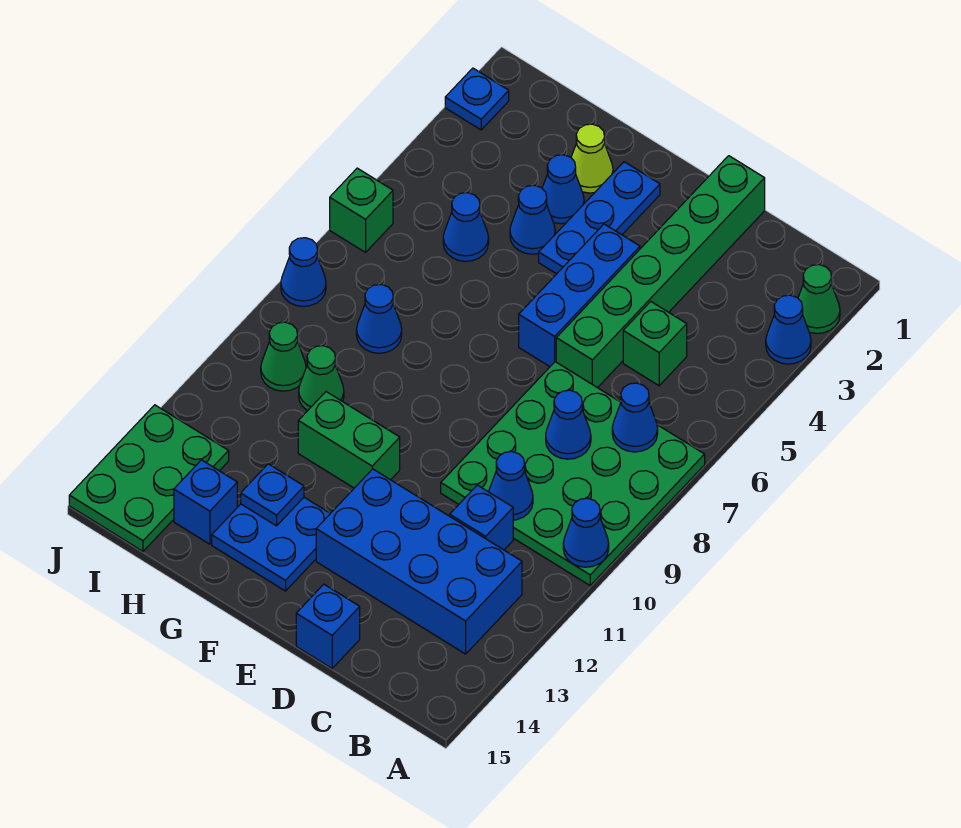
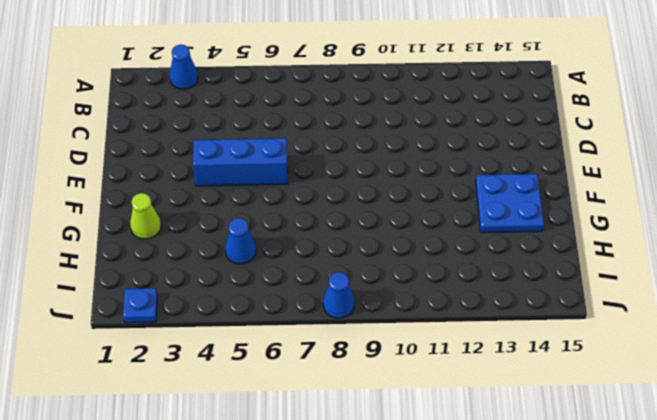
none -> green 1x1 cone [798,265,840,333]
none -> green 4x4 plate [441,362,705,585]
none -> blue 2x4 brick [316,469,522,654]

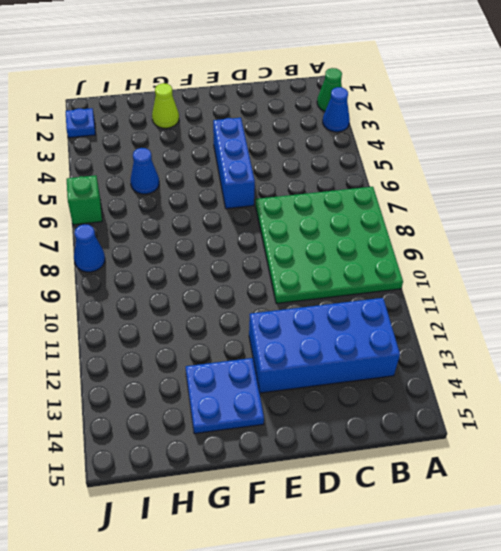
none -> green 1x1 brick [623,302,687,386]
none -> blue 1x1 brick [450,485,513,550]
none -> green 1x6 brick [556,156,765,388]

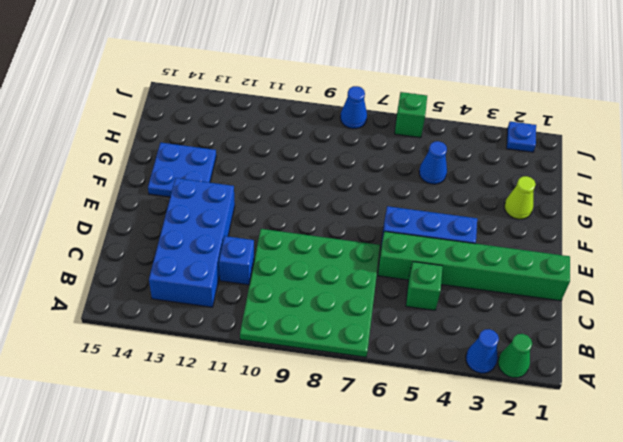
none -> blue 1x1 brick [296,584,360,668]
none -> blue 1x3 plate [539,162,660,274]
none -> green 1x2 brick [298,392,400,488]

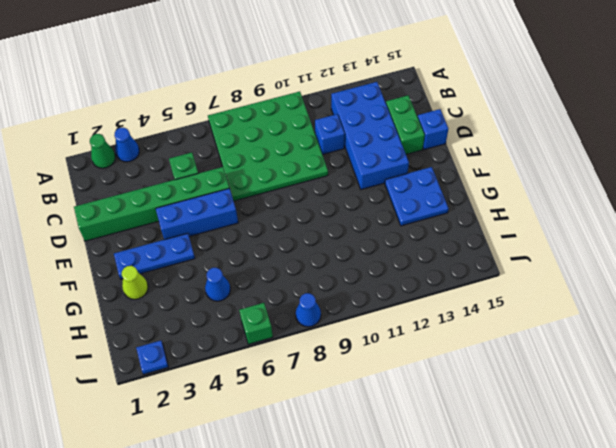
green 1x2 brick [386,95,425,154] -> green 1x2 brick moved to [298,392,400,488]
none -> blue 1x1 cone [542,155,584,224]
none -> blue 1x1 cone [510,185,555,254]
none -> blue 1x1 cone [356,284,402,353]

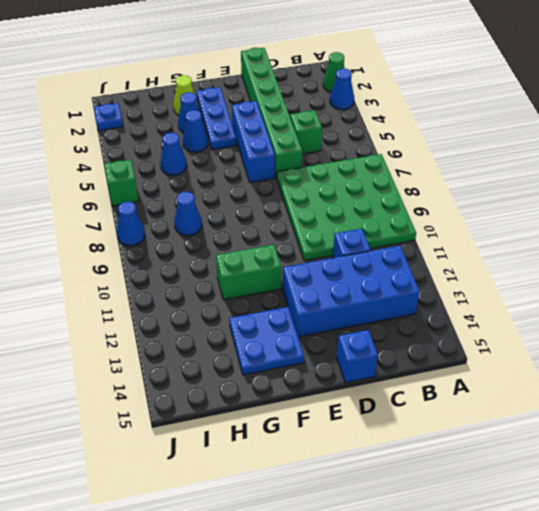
none -> green 1x1 cone [299,346,344,411]
none -> blue 1x1 brick [174,460,237,544]
none -> green 1x1 cone [261,322,306,391]

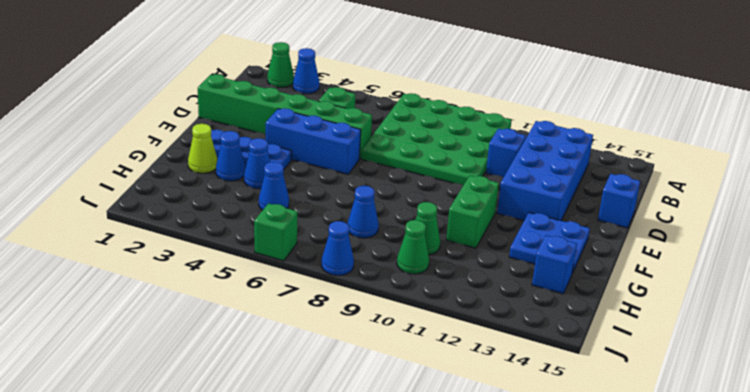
none -> green 2x3 plate [69,405,229,551]
none -> blue 1x1 plate [445,68,509,130]
none -> blue 1x1 cone [563,498,609,567]

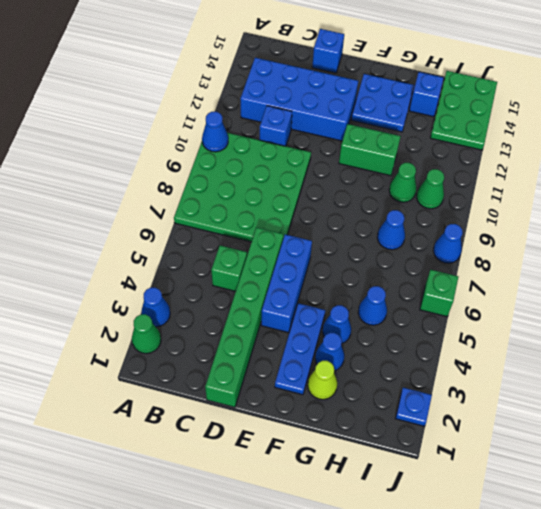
none -> blue 1x1 cone [612,383,658,452]
none -> blue 1x1 cone [546,390,591,459]
none -> blue 1x1 cone [489,452,533,520]

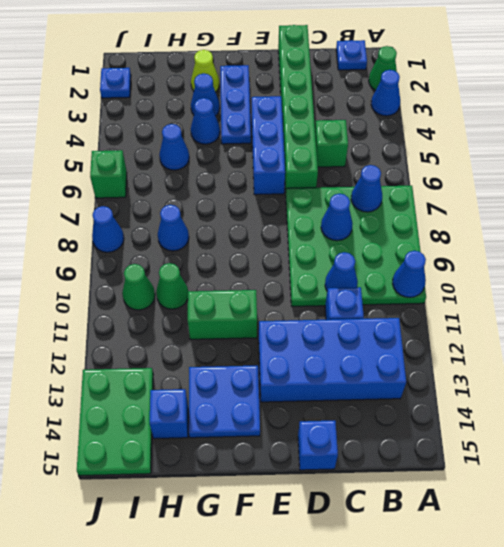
blue 1x1 plate [336,40,367,70] -> blue 1x1 plate moved to [241,464,304,526]

